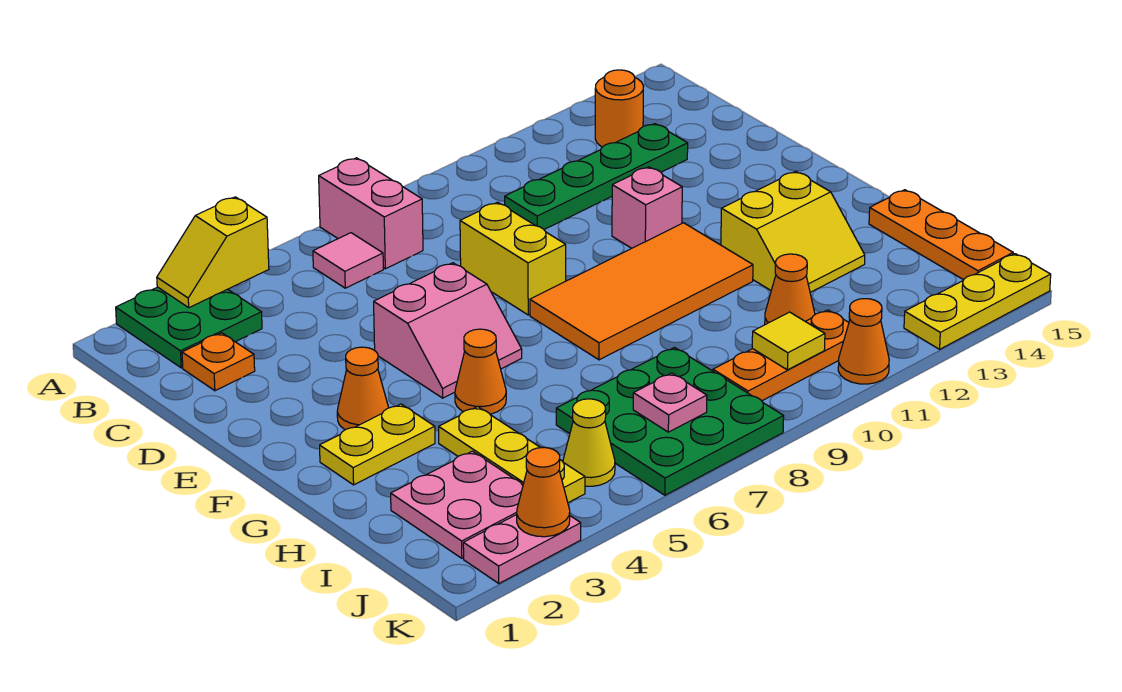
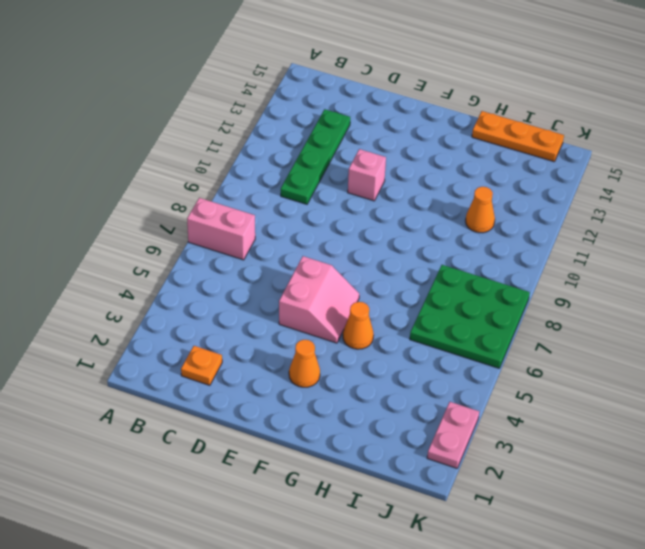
none -> green 2x2 plate [116,287,262,368]
none -> pink 1x1 tile [313,233,383,288]
none -> orange 1x1 round brick [595,70,644,147]

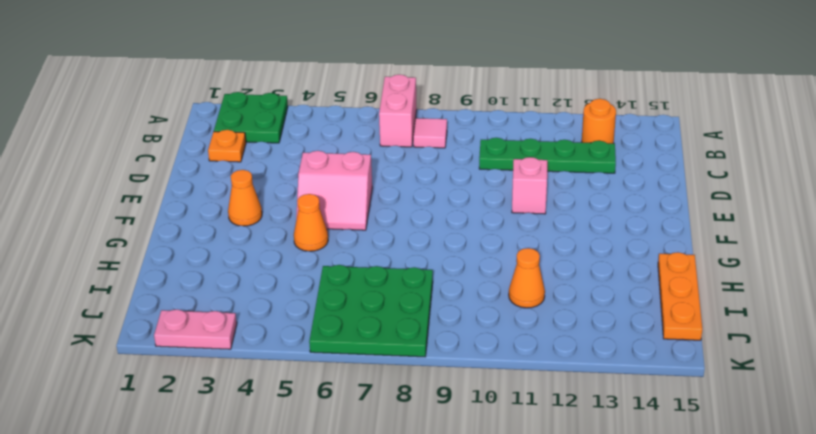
pink 1x1 tile [413,118,447,148] -> pink 1x1 tile moved to [313,233,383,288]
none -> yellow 1x2 brick [460,202,566,315]
none -> orange 2x4 tile [530,223,753,360]
none -> yellow 1x2 plate [320,404,435,485]

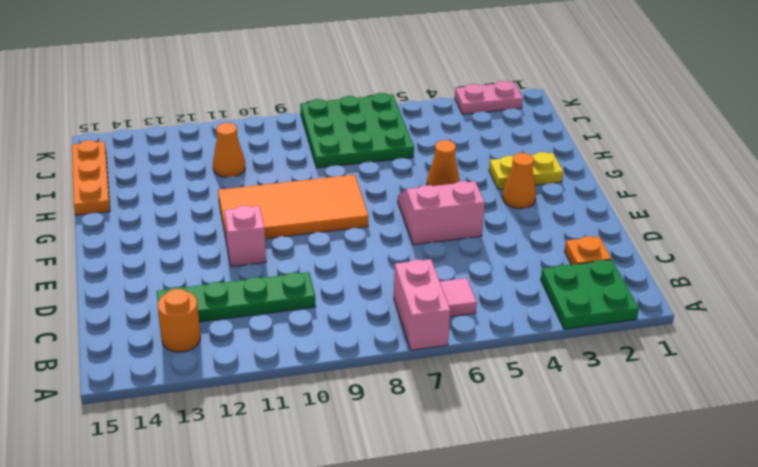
none -> yellow 1x2 brick [460,202,566,315]
none -> yellow 2x2 slope [721,171,865,292]
none -> yellow 1x3 plate [439,407,585,503]

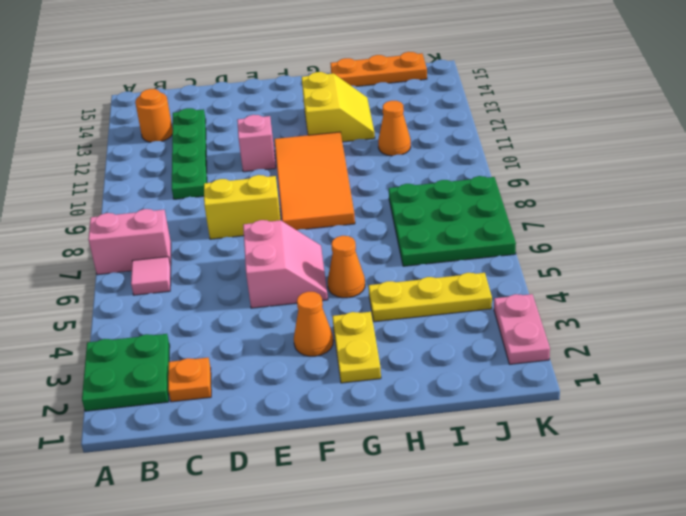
none -> pink 2x2 plate [391,451,523,558]
none -> yellow 1x1 cone [563,399,615,486]
none -> orange 1x3 plate [713,310,849,401]

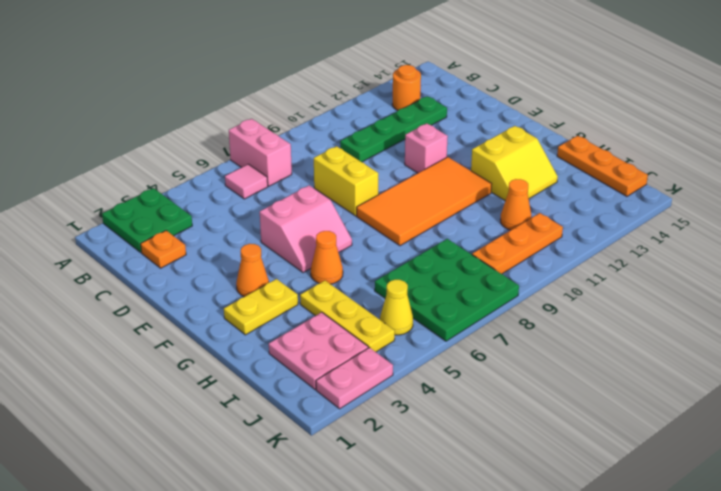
none -> orange 1x1 cone [838,299,889,384]
none -> yellow 1x3 plate [904,254,1051,349]
none -> yellow 1x2 slope [157,197,269,308]

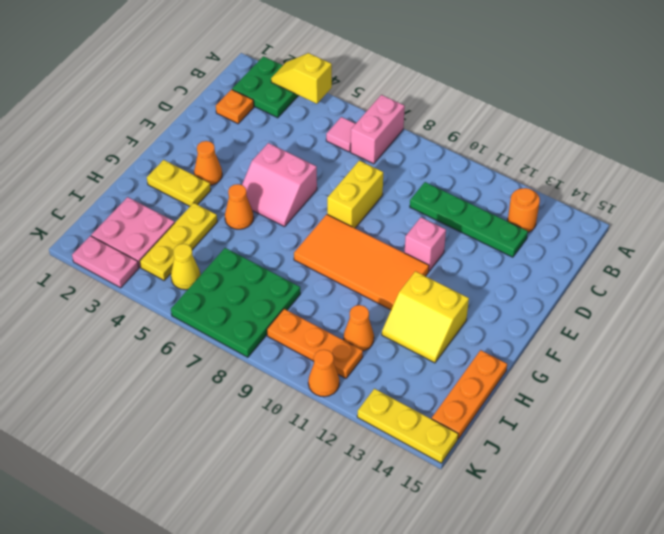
none -> pink 1x1 plate [633,373,707,432]
none -> yellow 1x1 tile [752,312,825,370]
none -> orange 1x1 cone [517,447,570,537]

